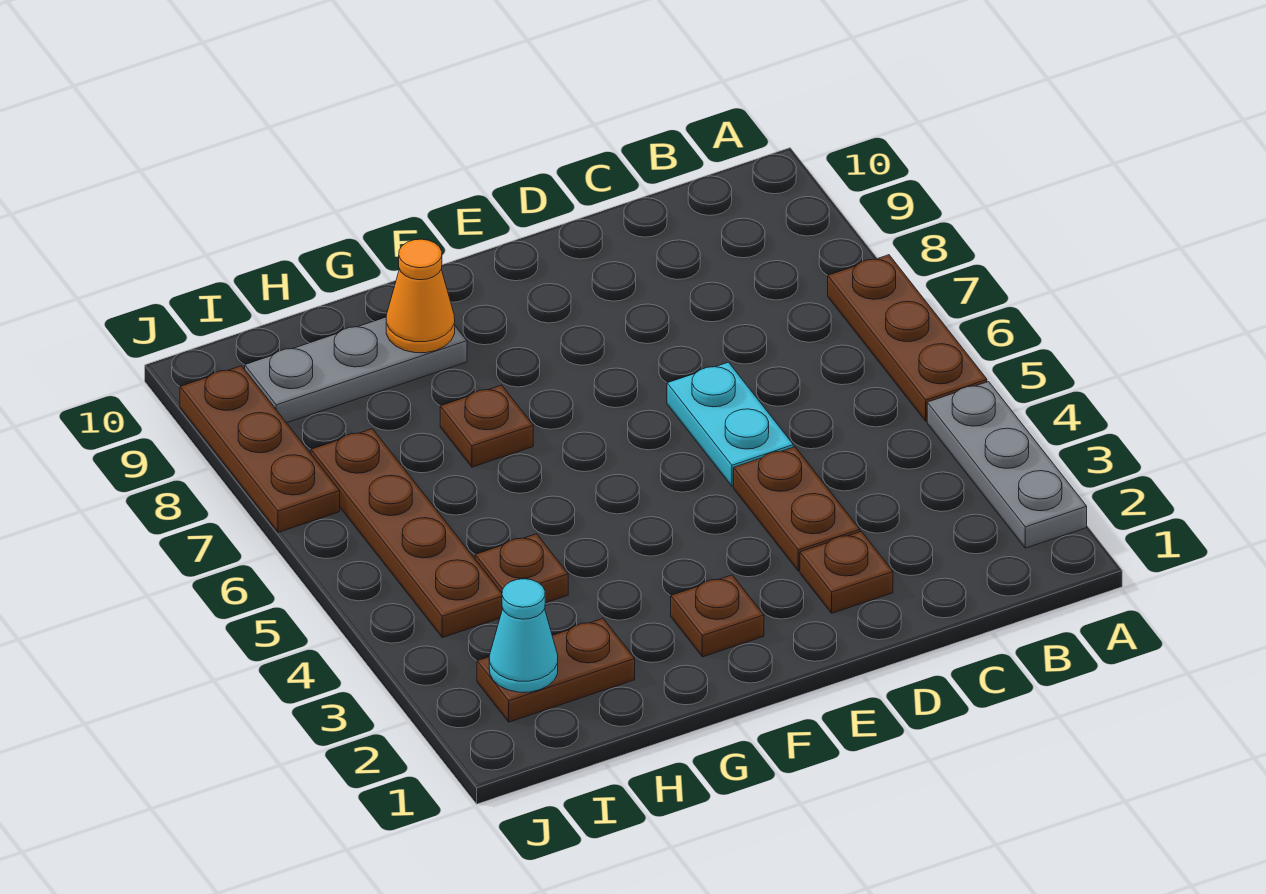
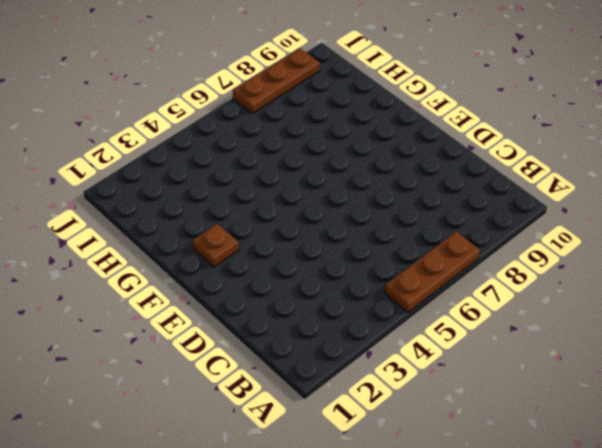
none -> grey 1x3 plate [927,382,1087,548]
none -> brown 1x1 plate [800,531,893,613]
none -> brown 1x2 plate [734,447,860,571]

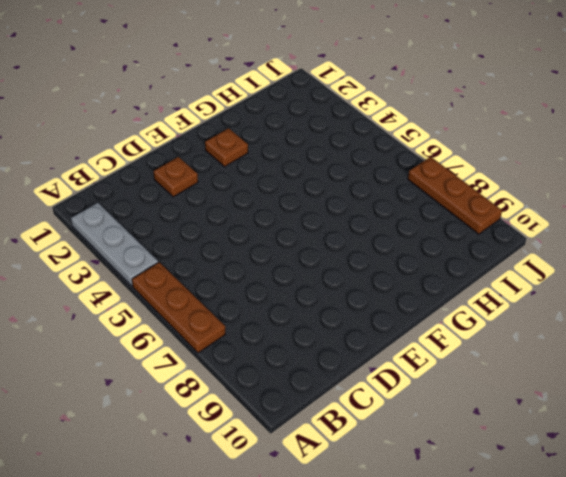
none -> brown 1x2 plate [734,447,860,571]
none -> cyan 1x2 plate [667,362,793,486]
none -> brown 1x1 plate [440,385,533,467]

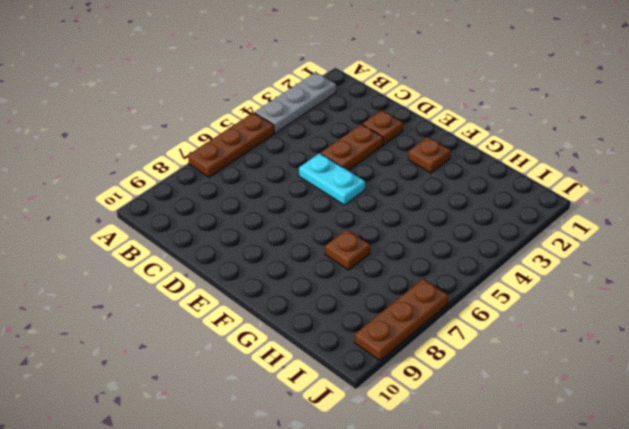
cyan 1x2 plate [299,153,365,205] -> cyan 1x2 plate turned to [667,362,793,486]
none -> grey 1x3 plate [245,317,467,423]
none -> brown 1x2 plate [477,618,635,722]
none -> brown 1x1 plate [475,534,568,603]

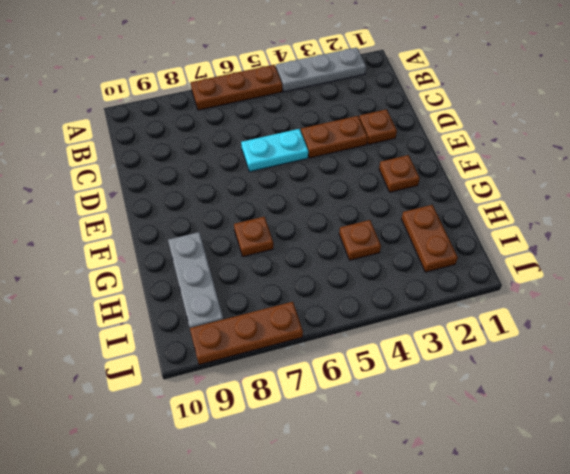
none -> brown 1x4 plate [311,429,503,638]
none -> orange 1x1 cone [386,239,455,353]
none -> cyan 1x1 cone [489,579,558,692]

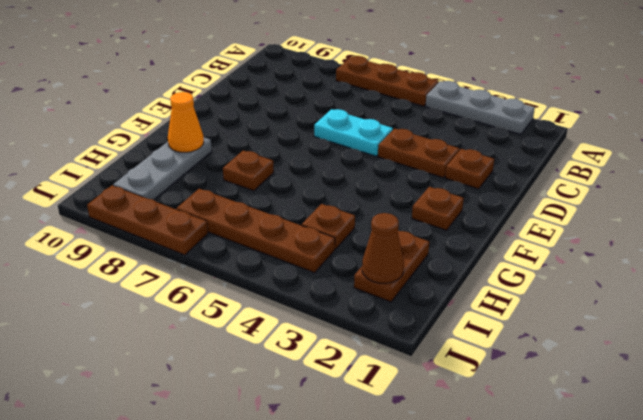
brown 1x1 cone [362,213,404,283] -> cyan 1x1 cone [489,579,558,692]

